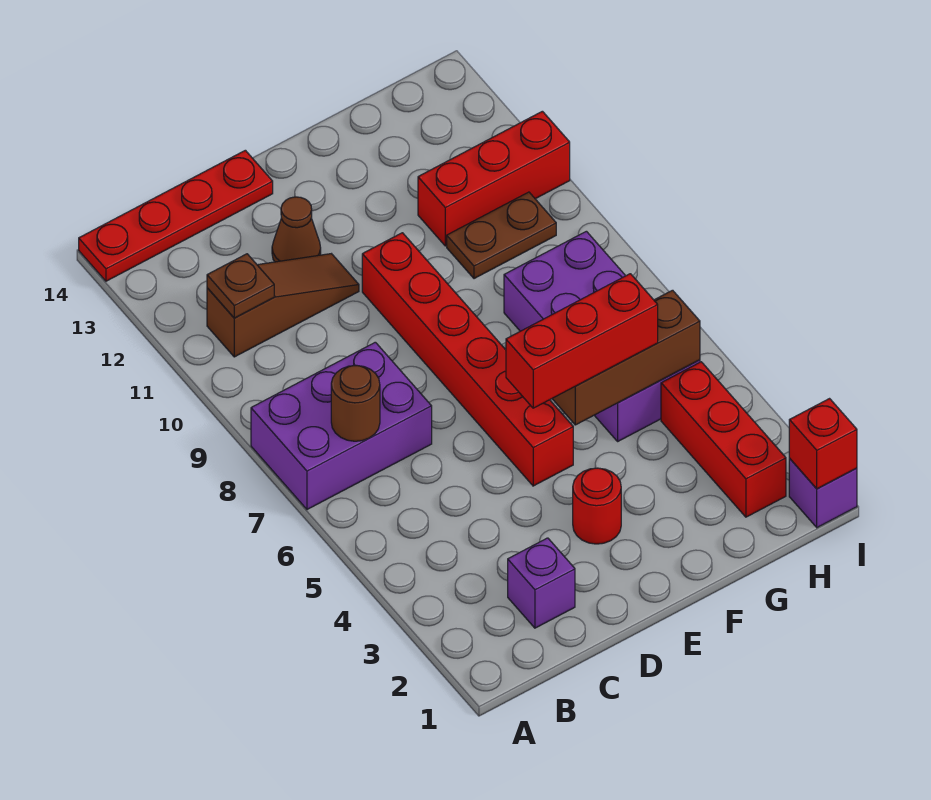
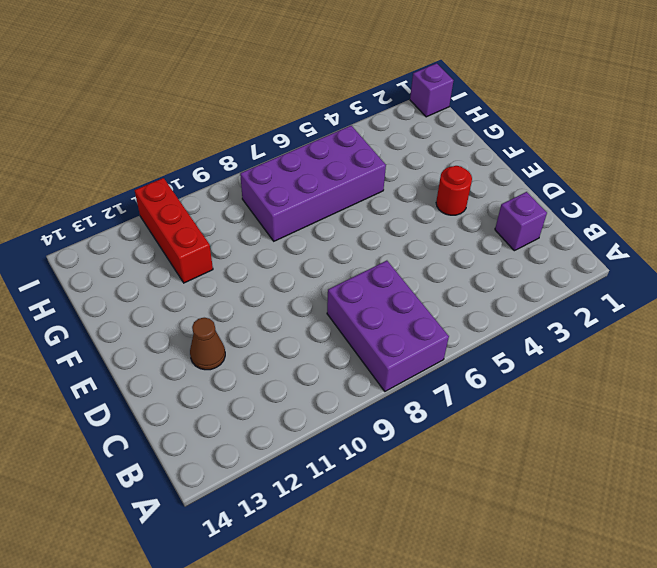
none -> red 1x4 plate [79,150,273,281]
none -> brown 1x3 slope [207,254,359,357]
none -> red 1x6 brick [362,233,573,486]

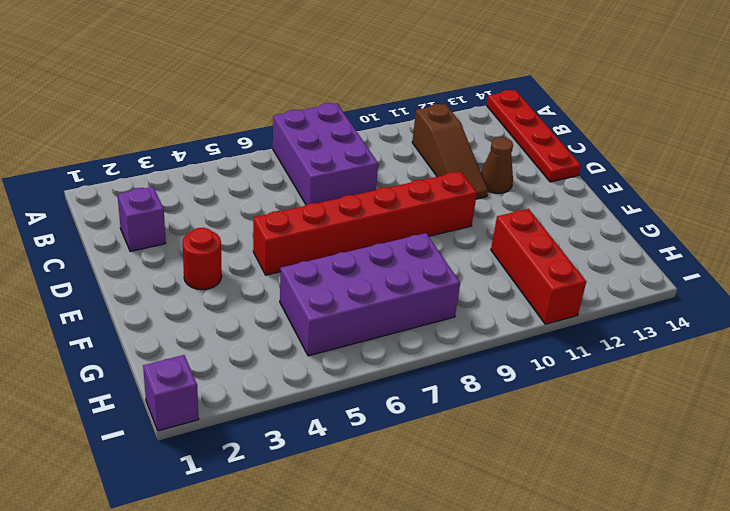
none -> brown 1x2 plate [447,192,556,279]
none -> red 1x3 brick [661,362,786,517]
none -> brown 1x1 round brick [331,365,380,441]

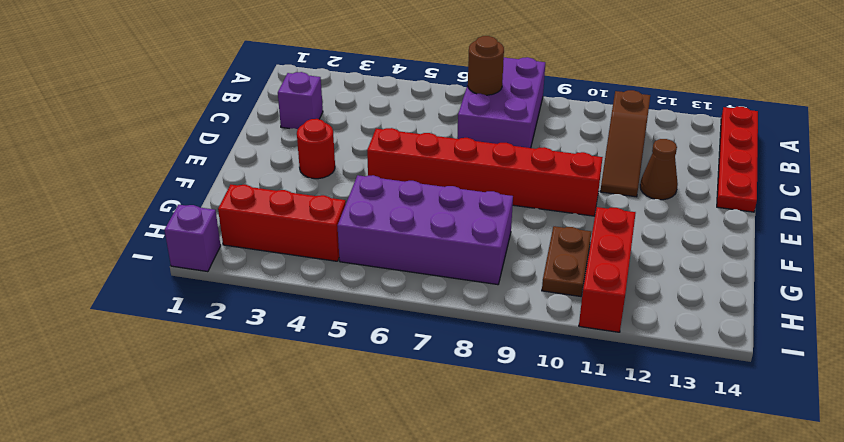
none -> brown 1x1 plate [207,254,274,318]
none -> brown 1x3 brick [552,290,700,425]
none -> red 1x1 brick [789,399,857,489]

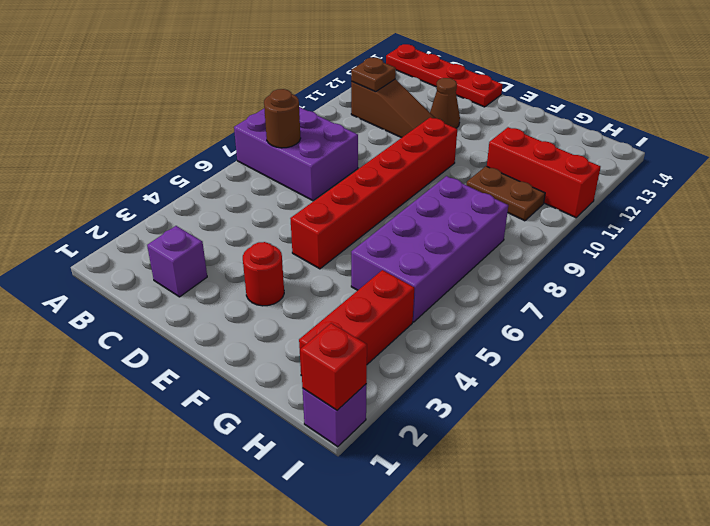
none -> brown 1x3 brick [552,290,700,425]
none -> red 1x3 brick [506,274,658,408]

